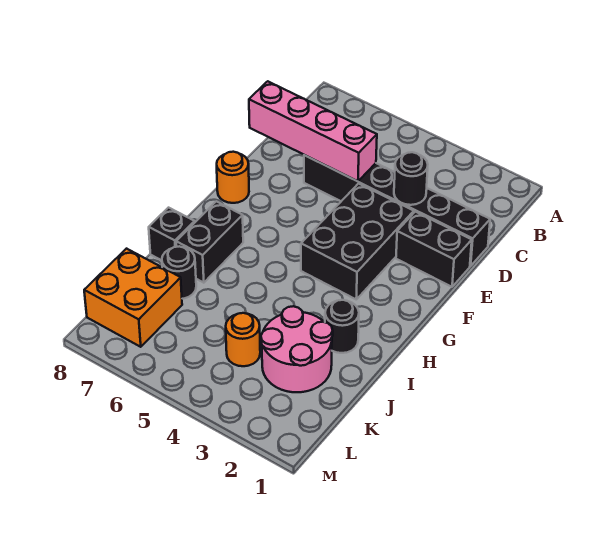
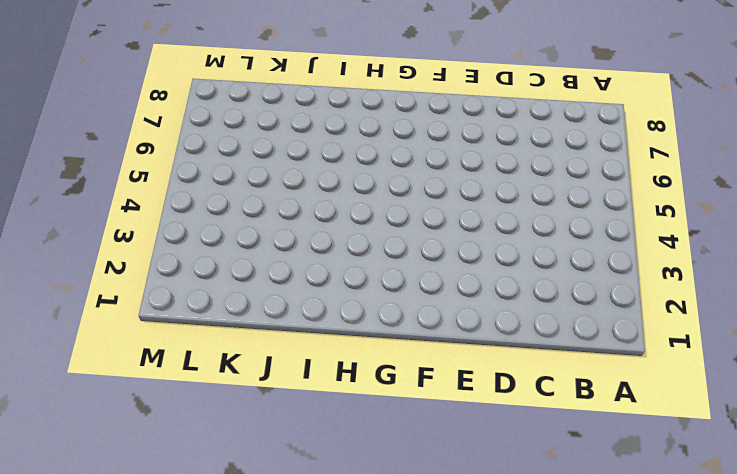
none -> black 1x6 brick [304,155,490,266]
none -> black 1x2 brick [396,212,472,287]
none -> black 2x3 brick [301,184,414,299]

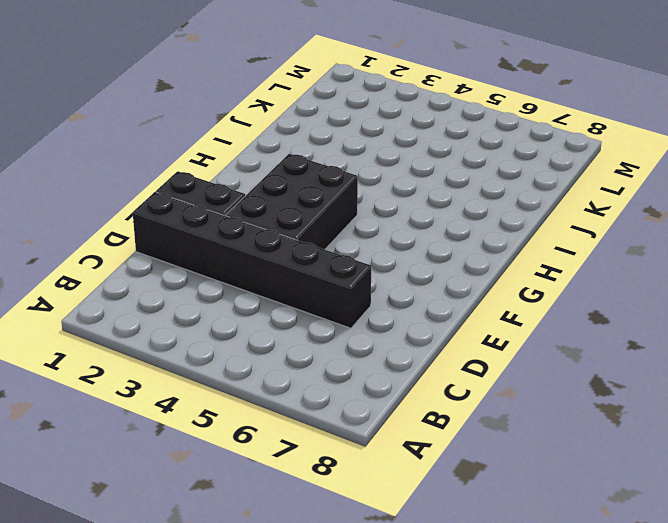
none -> orange 1x1 round brick [217,152,249,203]
none -> black 1x2 brick [176,201,243,283]
none -> black 1x1 round brick [325,300,359,353]

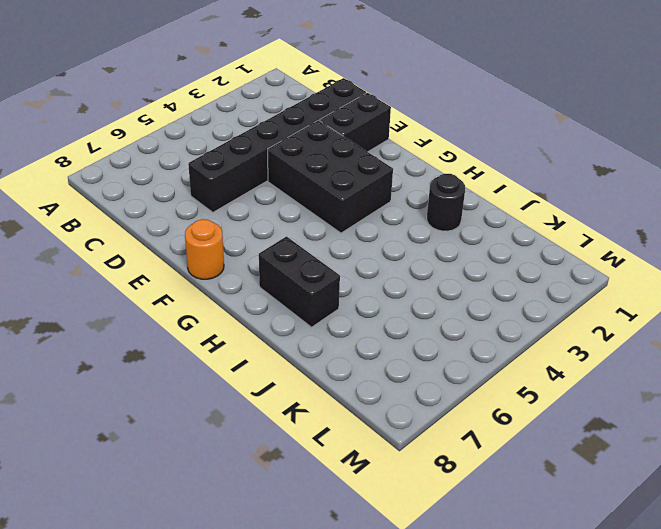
none -> black 1x1 brick [149,208,195,260]
none -> pink 2x2 round brick [261,306,333,392]
none -> black 1x1 round brick [162,246,196,299]

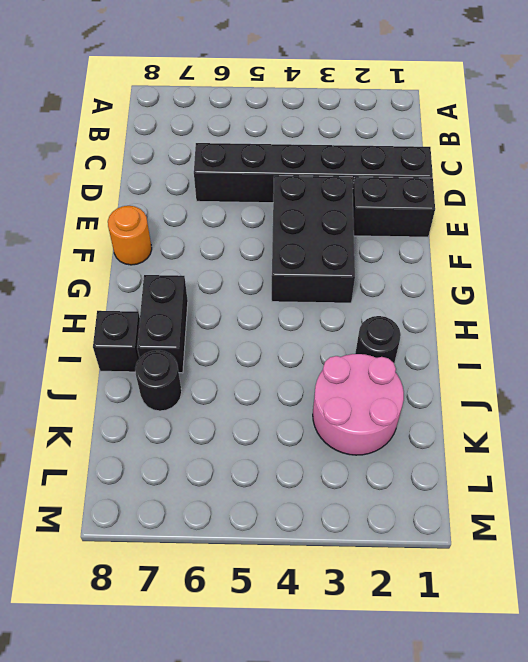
none -> orange 1x1 round brick [226,313,260,366]
none -> orange 2x2 brick [84,249,182,347]
none -> black 1x1 round brick [394,152,428,205]

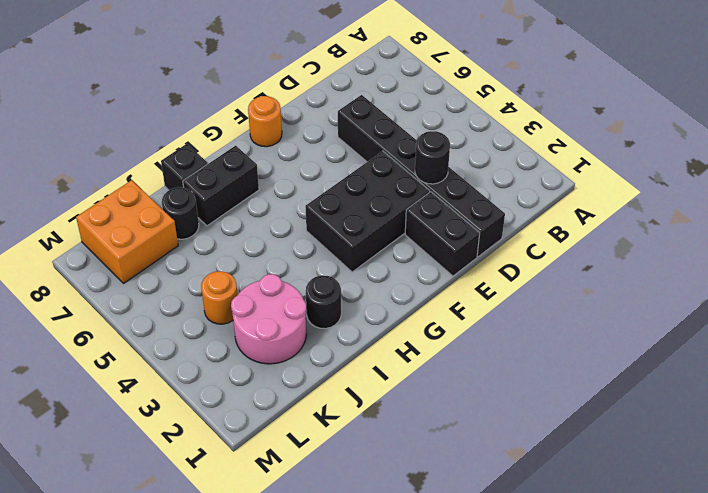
none -> pink 1x4 brick [249,81,377,181]

